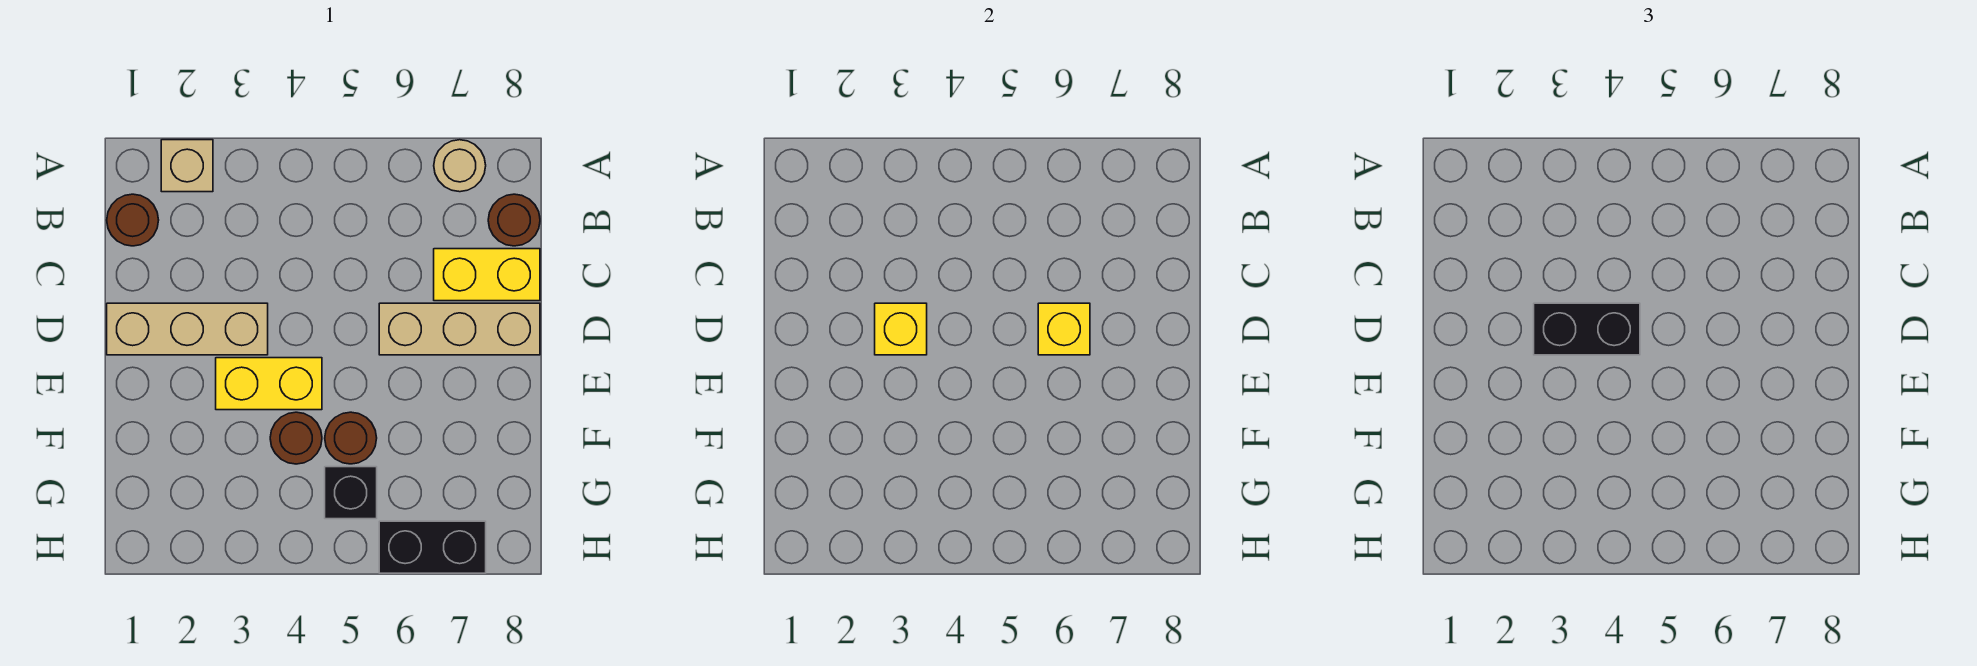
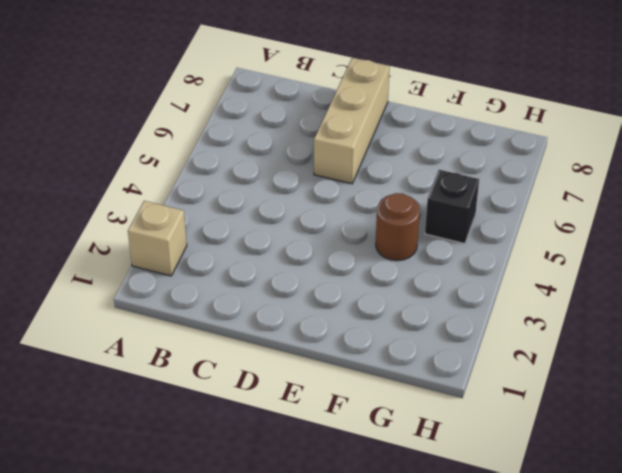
none -> tan 1x1 round brick [434,140,486,192]
none -> brown 1x1 round brick [107,194,159,246]
none -> brown 1x1 round brick [488,194,540,246]

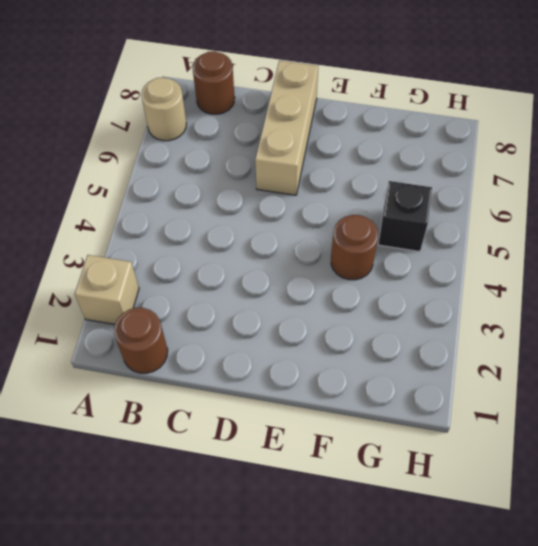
none -> yellow 1x2 brick [434,249,540,301]
none -> tan 1x3 brick [107,303,268,355]
none -> yellow 1x2 brick [216,358,322,410]

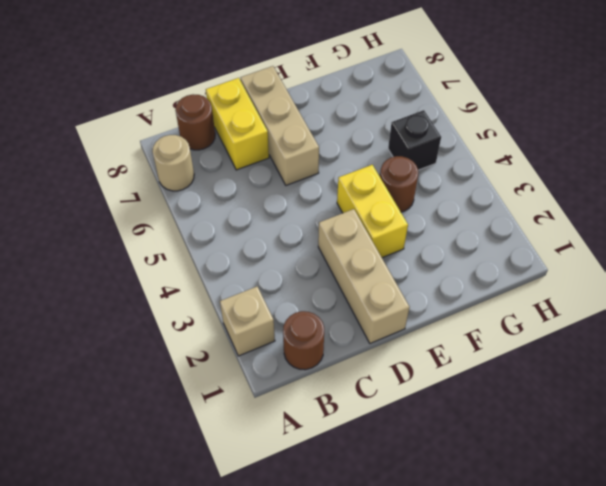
none -> brown 1x1 round brick [325,412,377,464]
none -> black 1x2 brick [379,521,486,573]
none -> yellow 1x1 brick [875,303,927,355]

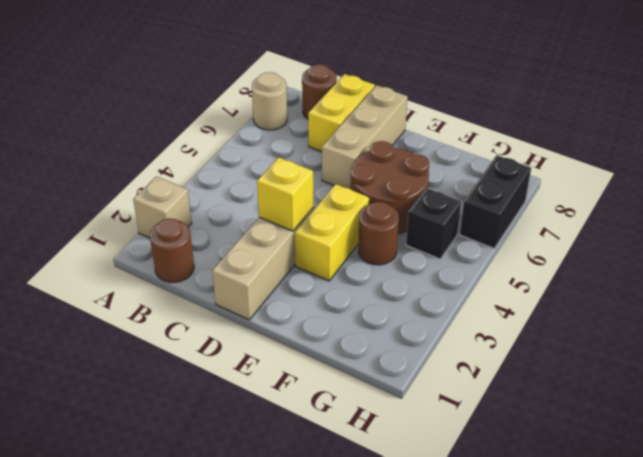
brown 2x2 round brick [350,141,429,234] -> brown 1x1 round brick [325,412,377,464]
none -> yellow 1x1 brick [1038,303,1090,355]
none -> black 1x2 brick [1534,303,1640,355]

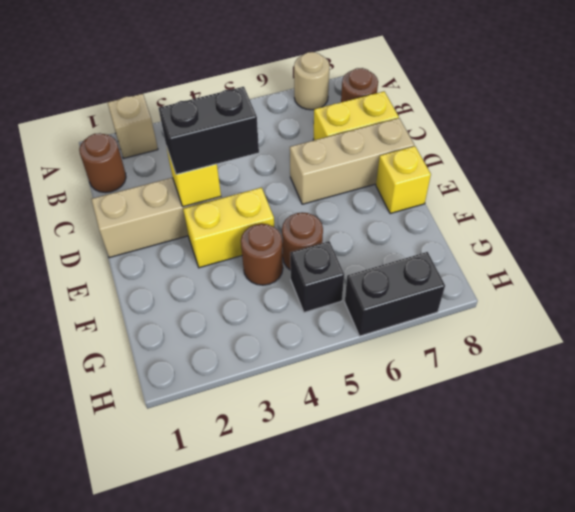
yellow 1x1 brick [376,146,431,214] -> yellow 1x1 brick moved to [1038,303,1090,355]

